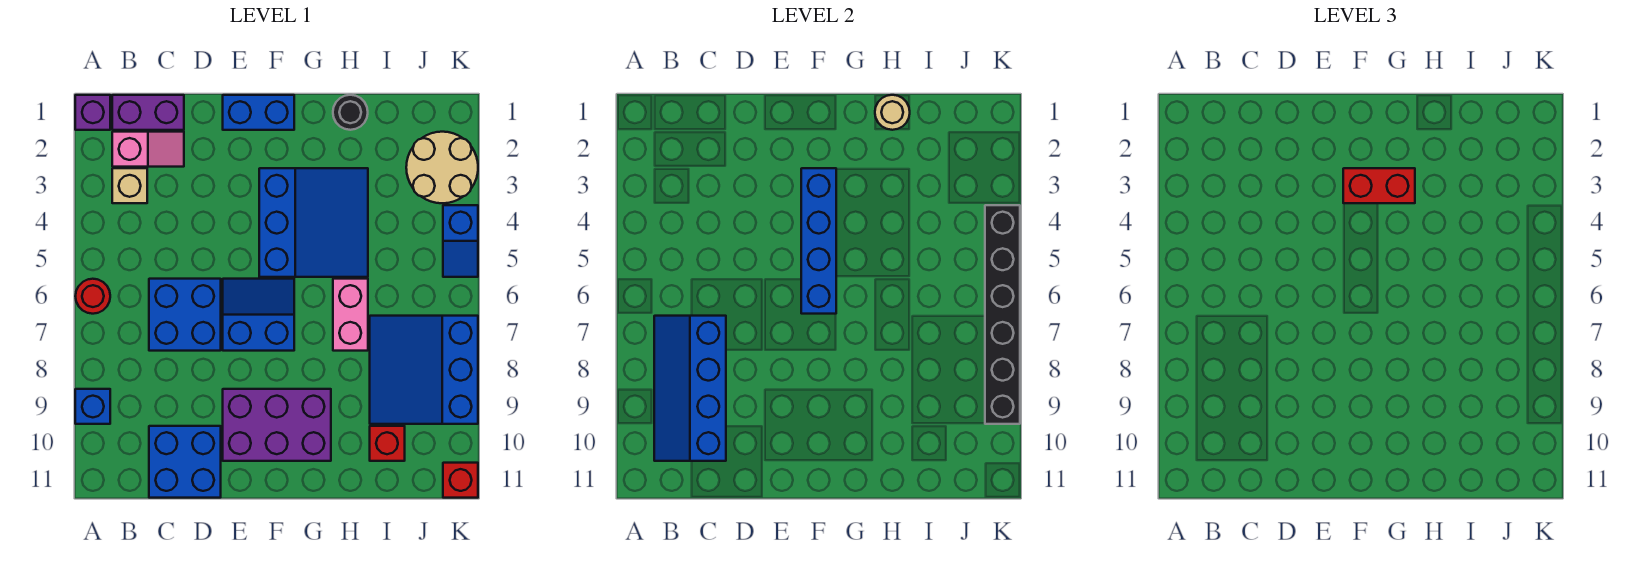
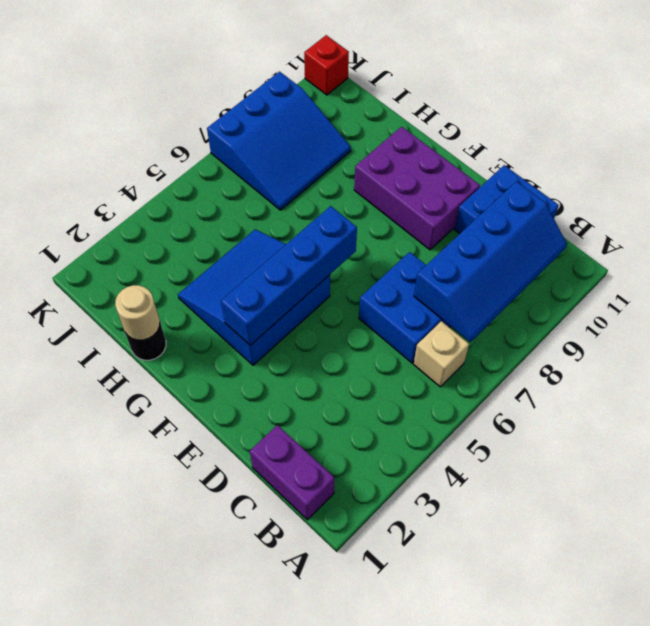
tan 1x1 brick [414,321,469,387] -> tan 1x1 brick moved to [112,168,147,203]
none -> purple 1x1 brick [75,95,110,130]
none -> red 1x1 round brick [75,279,110,314]
none -> blue 1x1 brick [75,389,110,424]

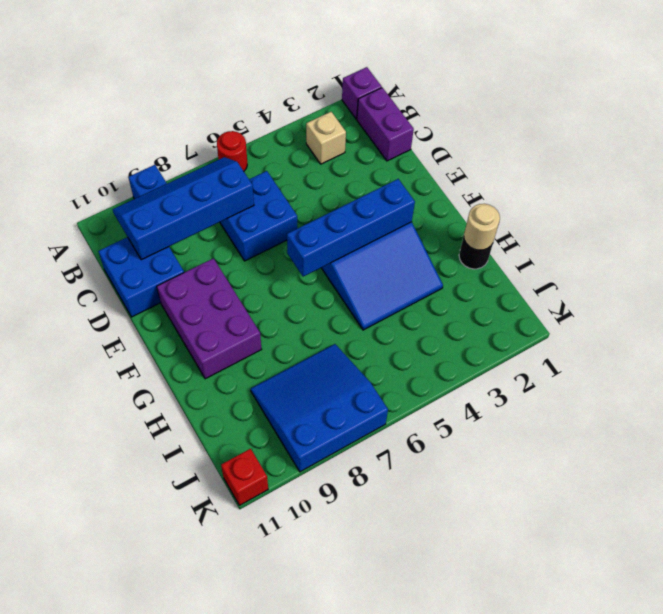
none -> pink 1x2 slope [112,132,184,167]
none -> blue 1x2 brick [223,95,294,130]
none -> blue 2x2 slope [223,279,294,351]

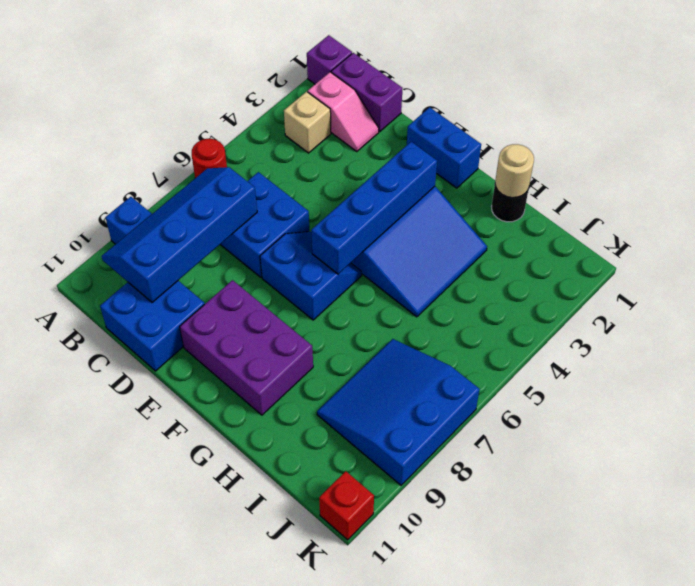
none -> pink 1x2 brick [333,279,368,351]
none -> red 1x1 brick [370,426,405,461]
none -> tan 2x2 round brick [406,132,478,203]

